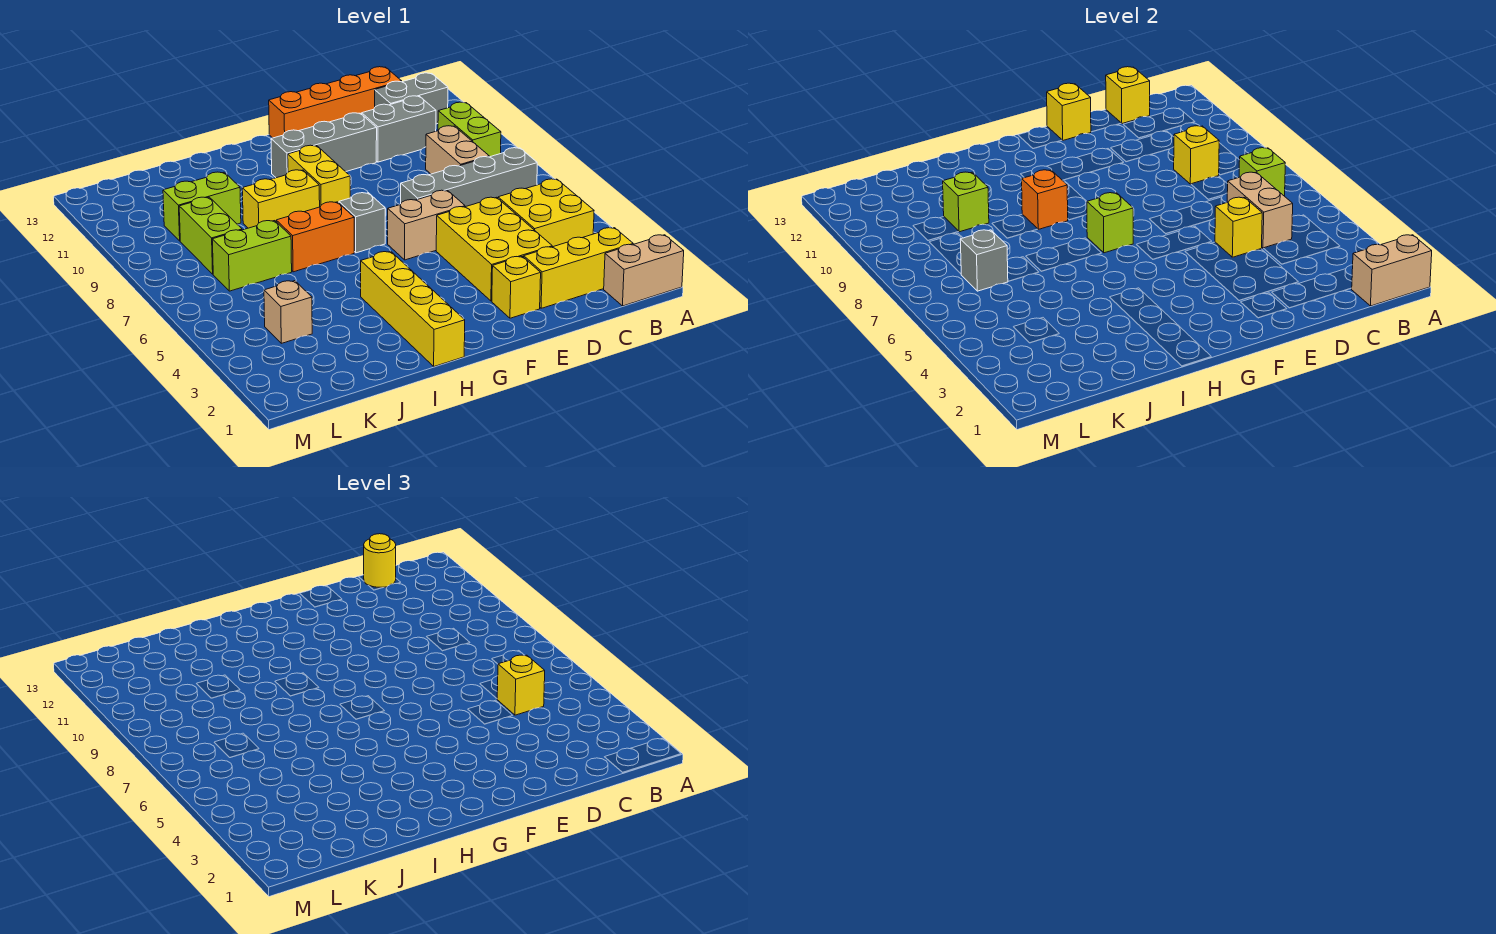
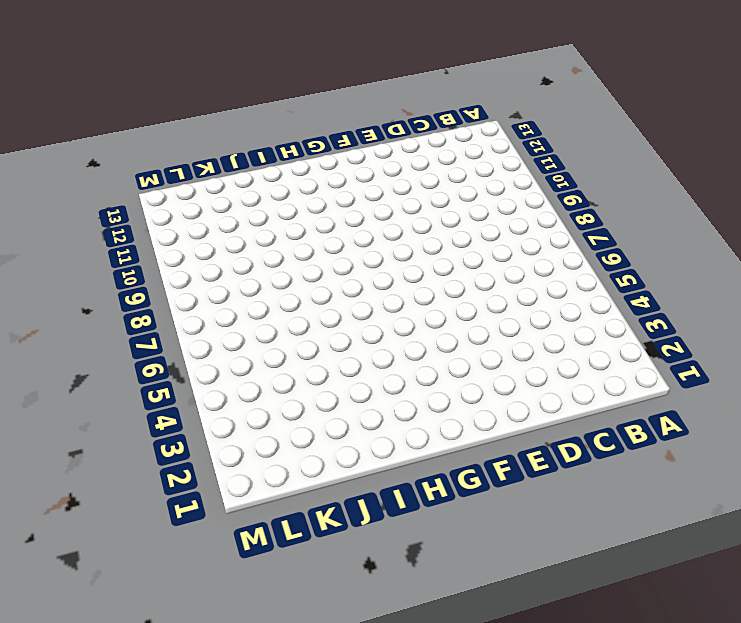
none -> tan 1x2 brick [604,235,684,306]
none -> yellow 1x3 brick [524,228,633,308]
none -> yellow 2x2 brick [498,179,594,247]
none -> grey 1x4 brick [401,148,537,207]

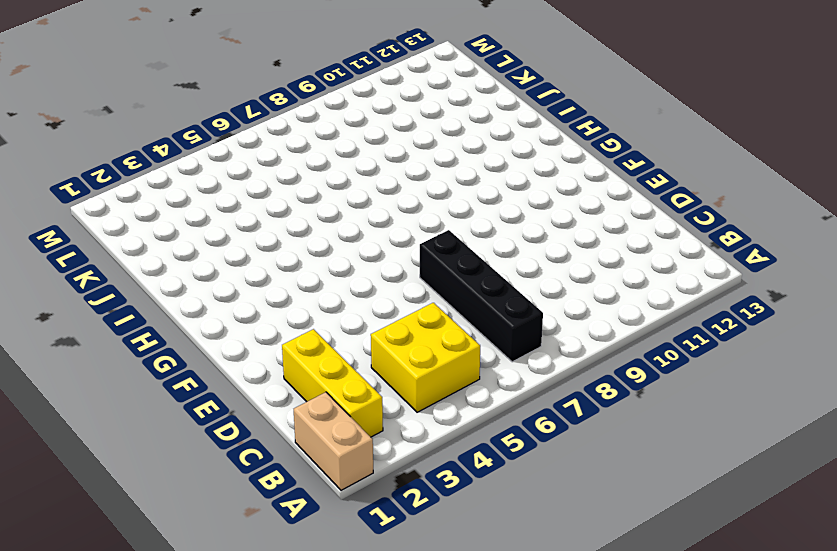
black 1x4 brick [420,230,543,362] -> grey 1x4 brick [401,148,537,207]
none -> lime 1x2 brick [438,102,501,157]
none -> grey 1x2 brick [375,73,448,124]
none -> tan 1x2 brick [426,126,489,174]
none -> grey 1x2 brick [362,96,436,162]

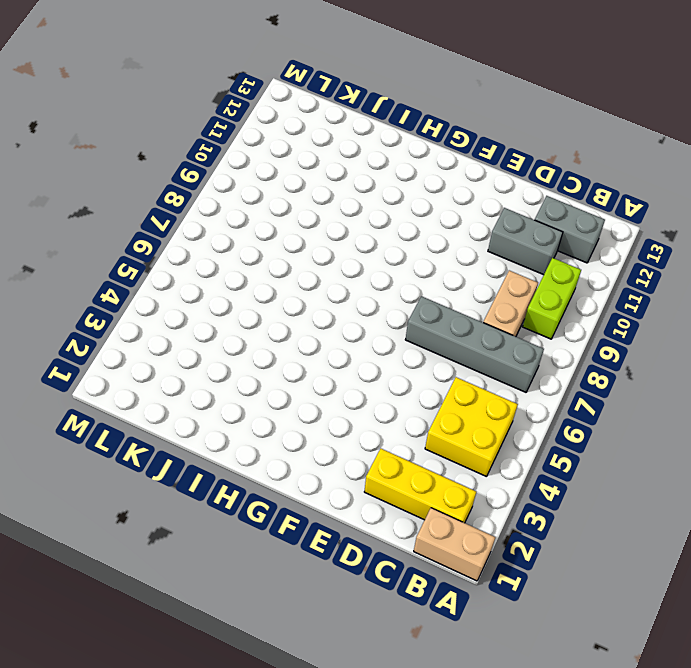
none -> orange 1x4 brick [269,67,402,138]
none -> yellow 2x3 brick [436,197,552,301]
none -> yellow 1x1 brick [492,256,541,318]
none -> tan 1x2 brick [388,190,465,260]

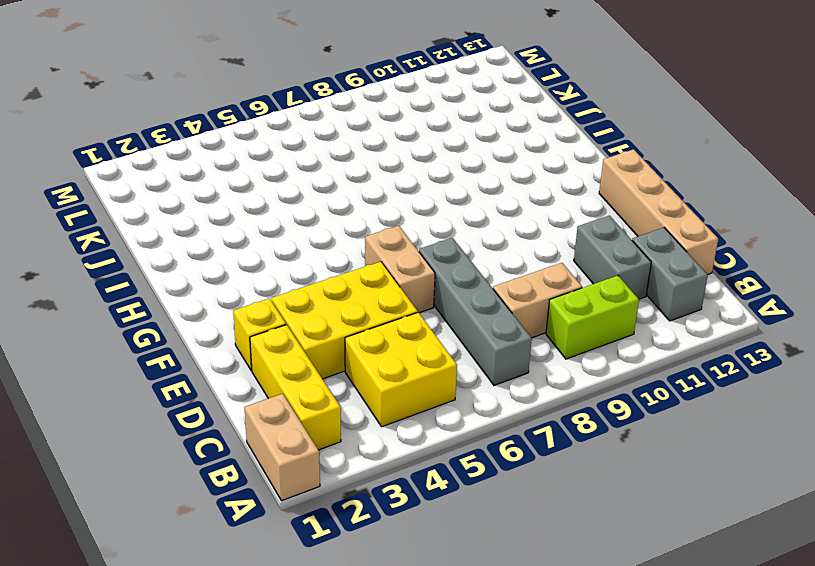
tan 1x4 brick [599,149,718,274] -> orange 1x4 brick [269,67,402,138]
none -> grey 1x3 brick [271,113,377,178]
none -> grey 1x1 brick [339,193,385,253]
none -> yellow 1x2 brick [288,145,350,207]
none -> yellow 1x4 brick [361,251,465,366]

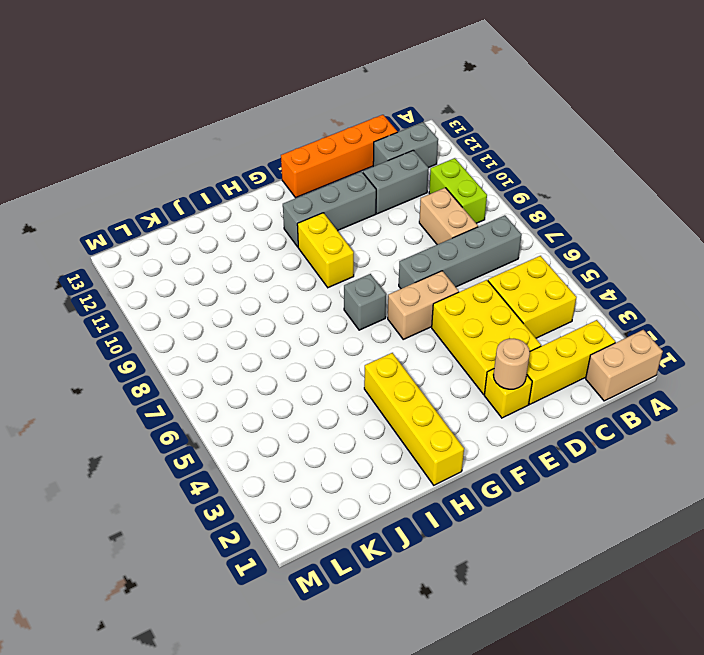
tan 1x1 round brick [494,339,530,389] -> none
none -> orange 1x2 brick [276,202,354,272]
none -> yellow 1x2 brick [242,170,320,228]
none -> lime 1x2 brick [212,221,292,291]
none -> lime 1x2 brick [163,172,241,241]

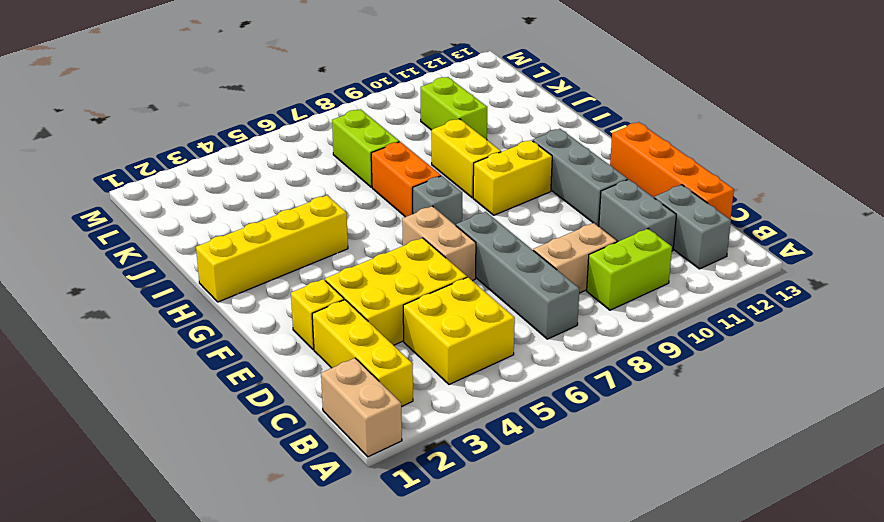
none -> tan 1x1 brick [264,281,312,343]
none -> lime 1x2 brick [179,197,242,274]
none -> tan 1x2 brick [1352,235,1432,306]
none -> lime 1x1 brick [1239,148,1285,196]

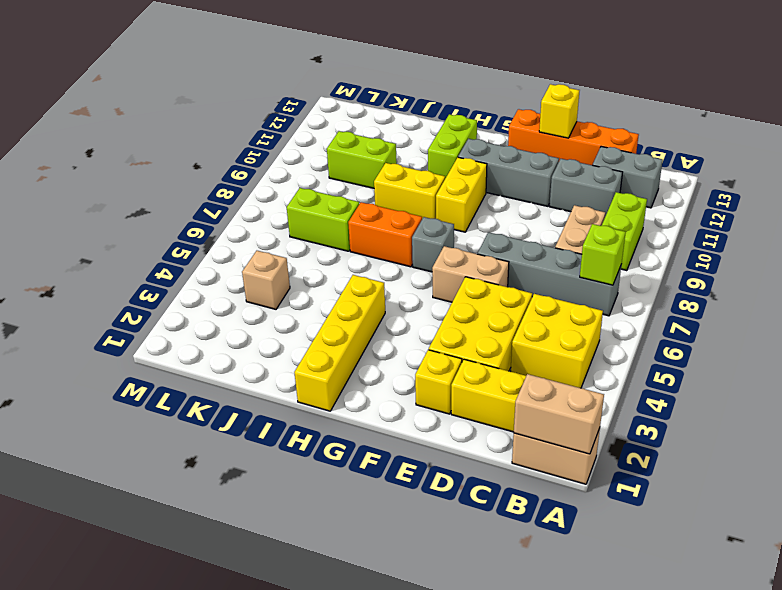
lime 1x2 brick [428,114,477,178] -> lime 1x2 brick moved to [179,197,242,274]
none -> tan 1x2 brick [1227,172,1293,248]
none -> yellow 1x1 brick [1174,126,1219,184]
none -> yellow 1x1 brick [1106,67,1150,123]
none -> yellow 1x1 brick [1215,197,1262,257]

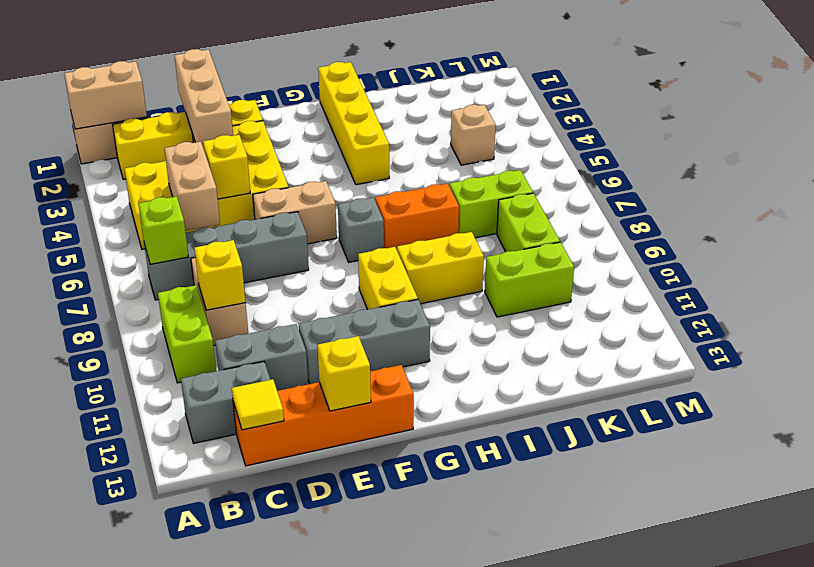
yellow 1x1 tile [232,379,284,430] -> yellow 1x1 brick [1106,67,1150,123]
tan 1x3 brick [175,49,233,148] -> none
none -> lime 1x1 brick [1087,193,1133,253]
none -> orange 1x1 brick [1022,170,1068,229]
none -> lime 1x1 brick [943,172,989,232]
none -> grey 1x1 brick [960,230,1008,291]

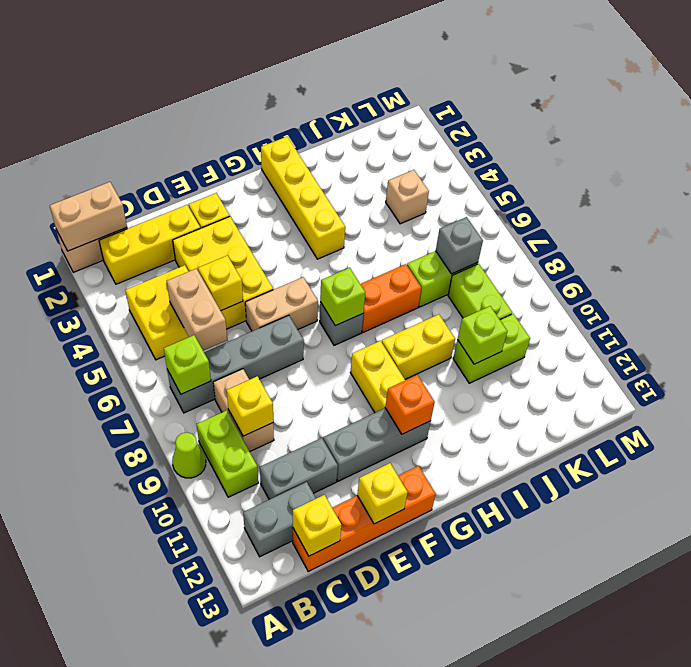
lime 1x1 cone [172,433,206,478] -> none
orange 1x1 brick [385,375,435,434] -> orange 1x1 brick moved to [1022,170,1068,229]
none -> yellow 1x1 brick [497,655,545,715]
none -> yellow 1x1 round brick [364,534,396,587]

